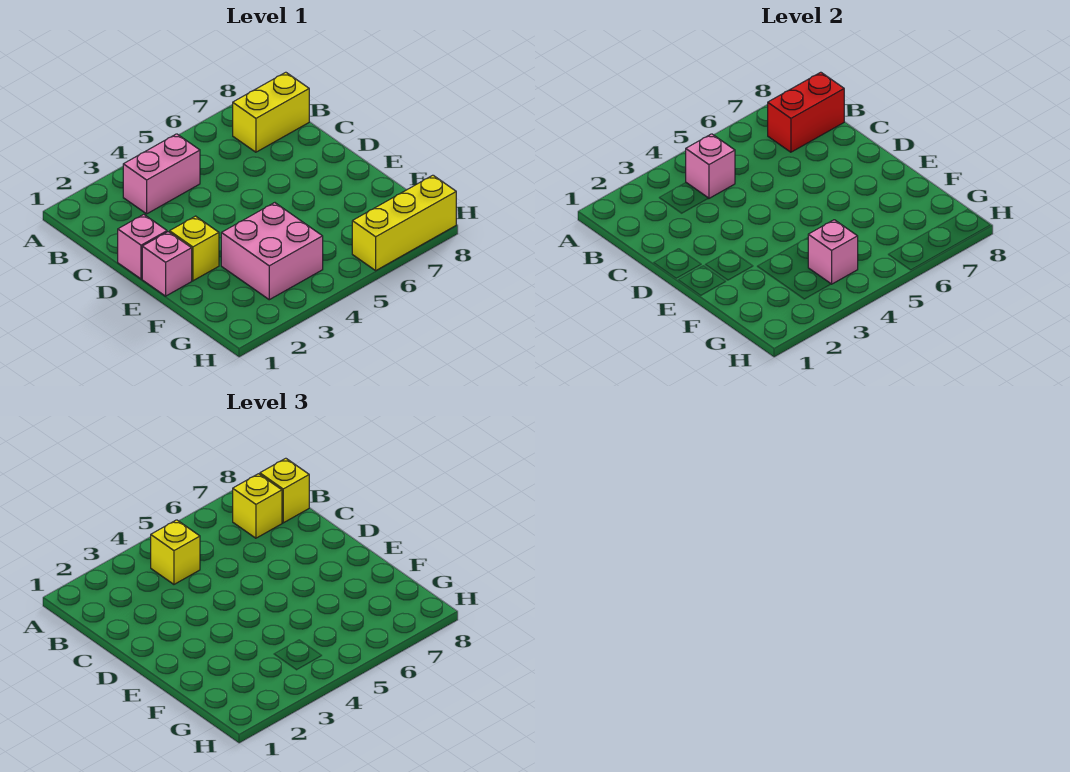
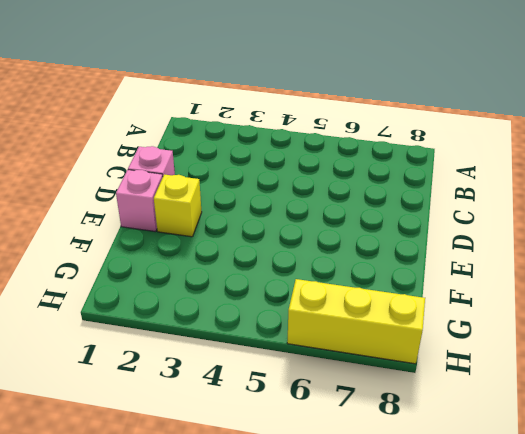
none -> pink 1x2 brick [123,134,200,214]
none -> yellow 1x2 brick [233,72,309,152]
none -> pink 2x2 brick [221,203,323,300]

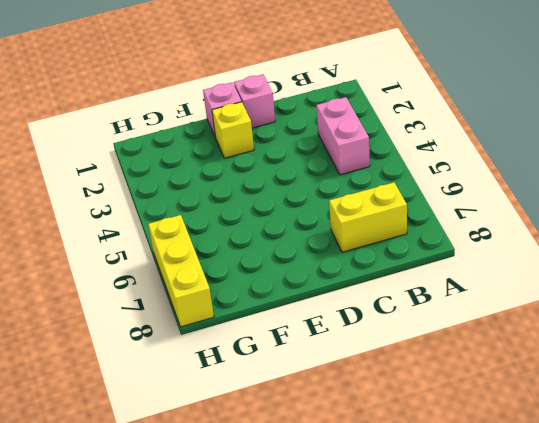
yellow 1x2 brick [329,182,407,252] -> yellow 1x2 brick turned to [233,72,309,152]
none -> pink 2x2 brick [221,203,323,300]
none -> pink 1x1 brick [686,134,735,198]
none -> red 1x2 brick [768,72,844,152]

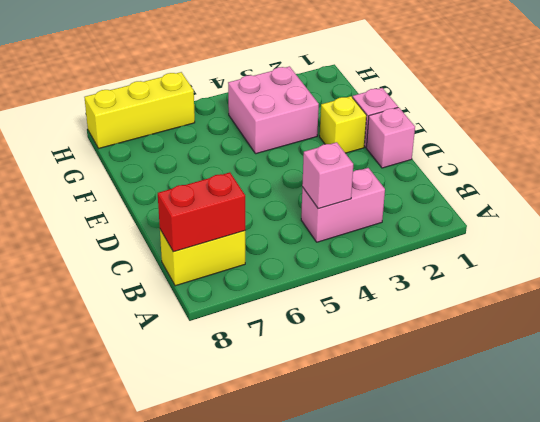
none -> pink 1x1 brick [808,220,858,284]
none -> yellow 1x1 brick [151,520,200,584]
none -> yellow 1x1 brick [233,474,282,538]

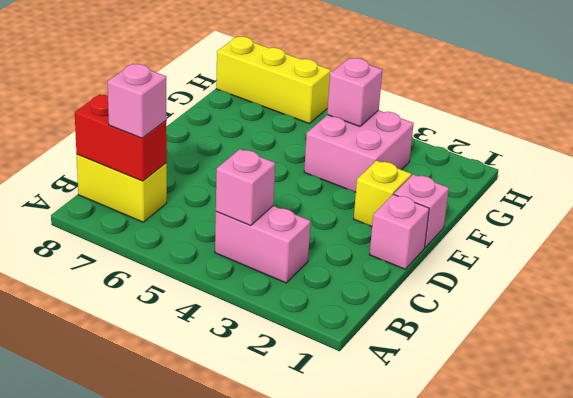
pink 1x1 brick [108,64,166,138] -> yellow 1x1 brick [233,474,282,538]
none -> yellow 1x1 brick [151,520,200,584]
none -> yellow 1x1 brick [260,458,309,523]

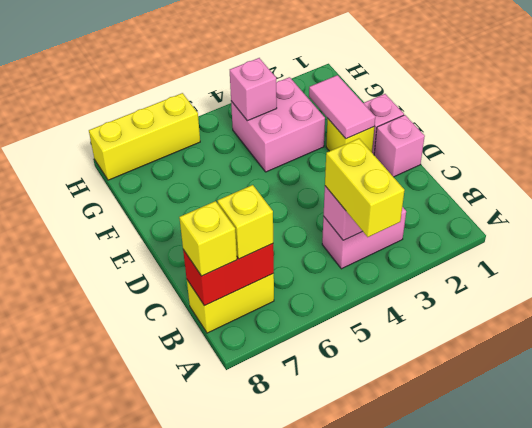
yellow 1x2 brick [325,139,405,237] -> yellow 1x1 brick [151,520,200,584]
pink 1x2 tile [309,75,375,139] -> none

